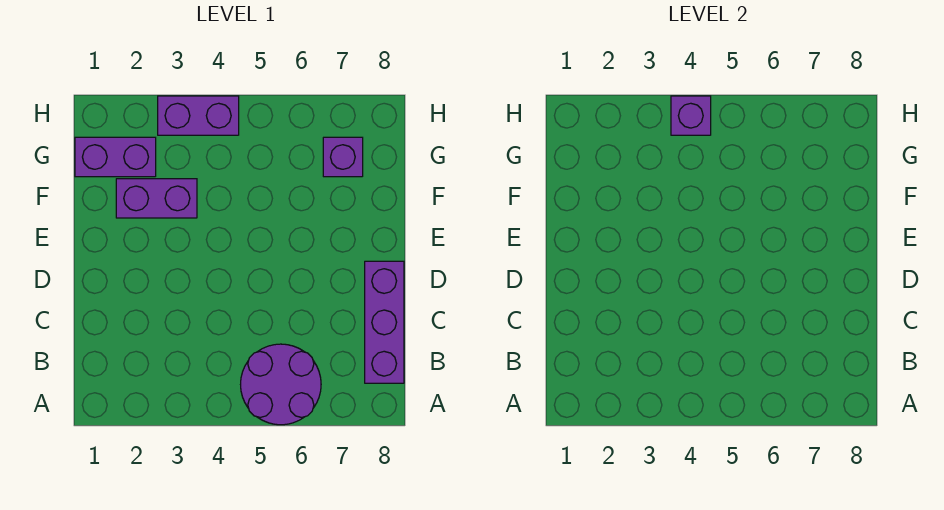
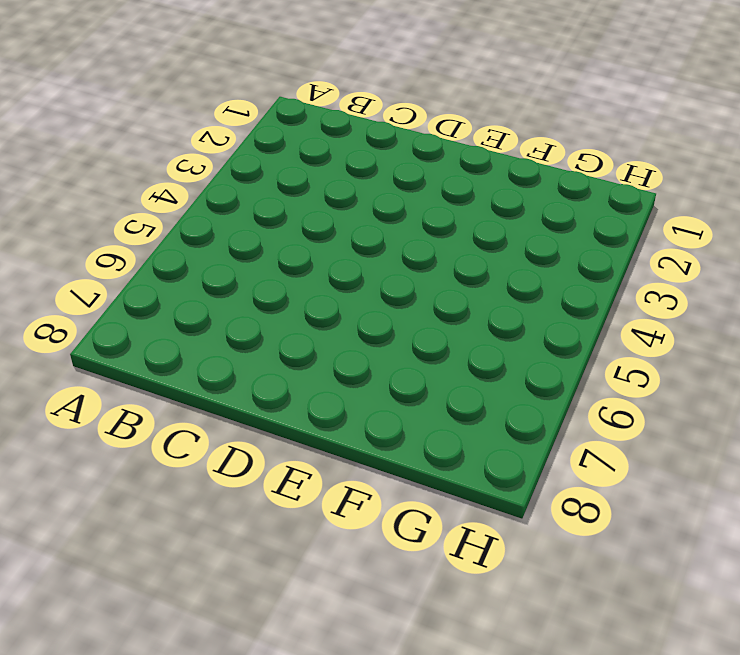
none -> purple 2x2 round brick [241,344,321,425]
none -> purple 1x3 brick [365,261,404,383]

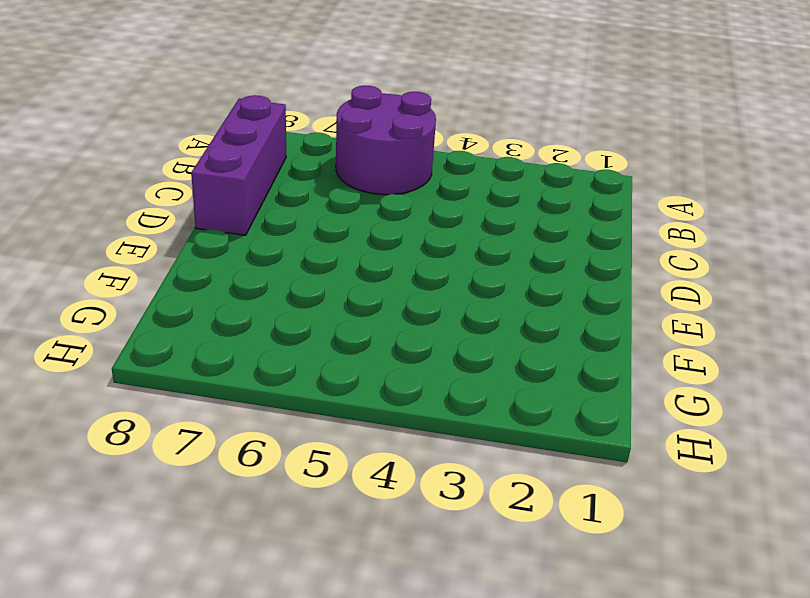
none -> purple 1x2 brick [116,179,197,218]
none -> purple 1x2 brick [75,137,156,177]

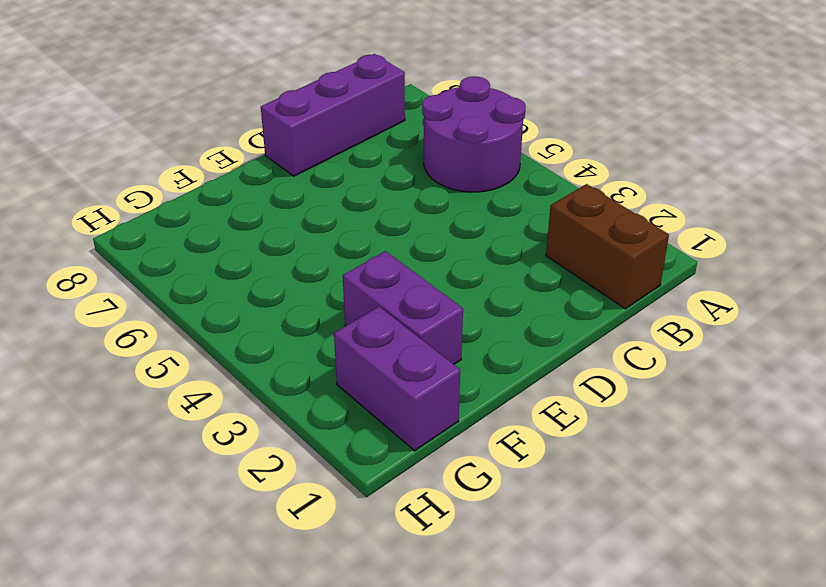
brown 1x2 brick [546,184,669,309] -> none
none -> purple 1x1 brick [323,137,363,177]
none -> purple 1x2 brick [158,96,239,135]

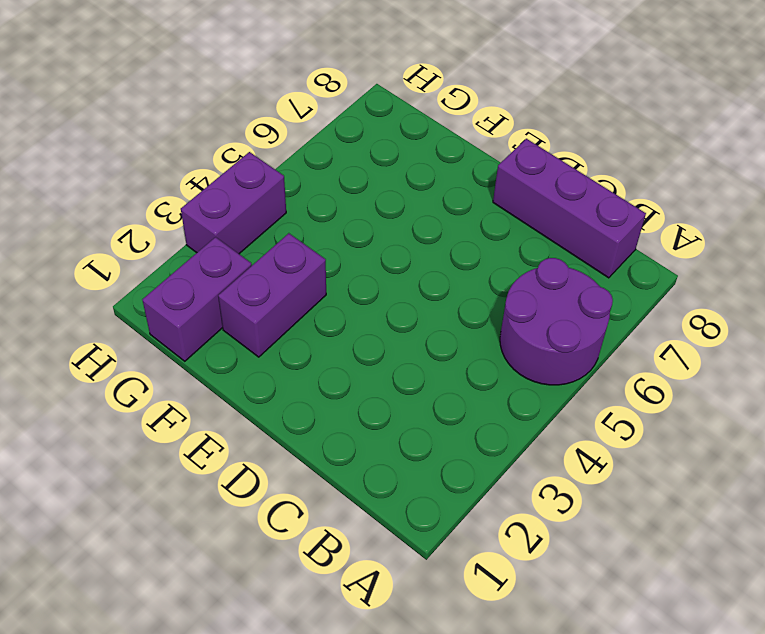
none -> purple 1x1 brick [323,137,363,177]
none -> purple 1x1 brick [671,96,711,135]

